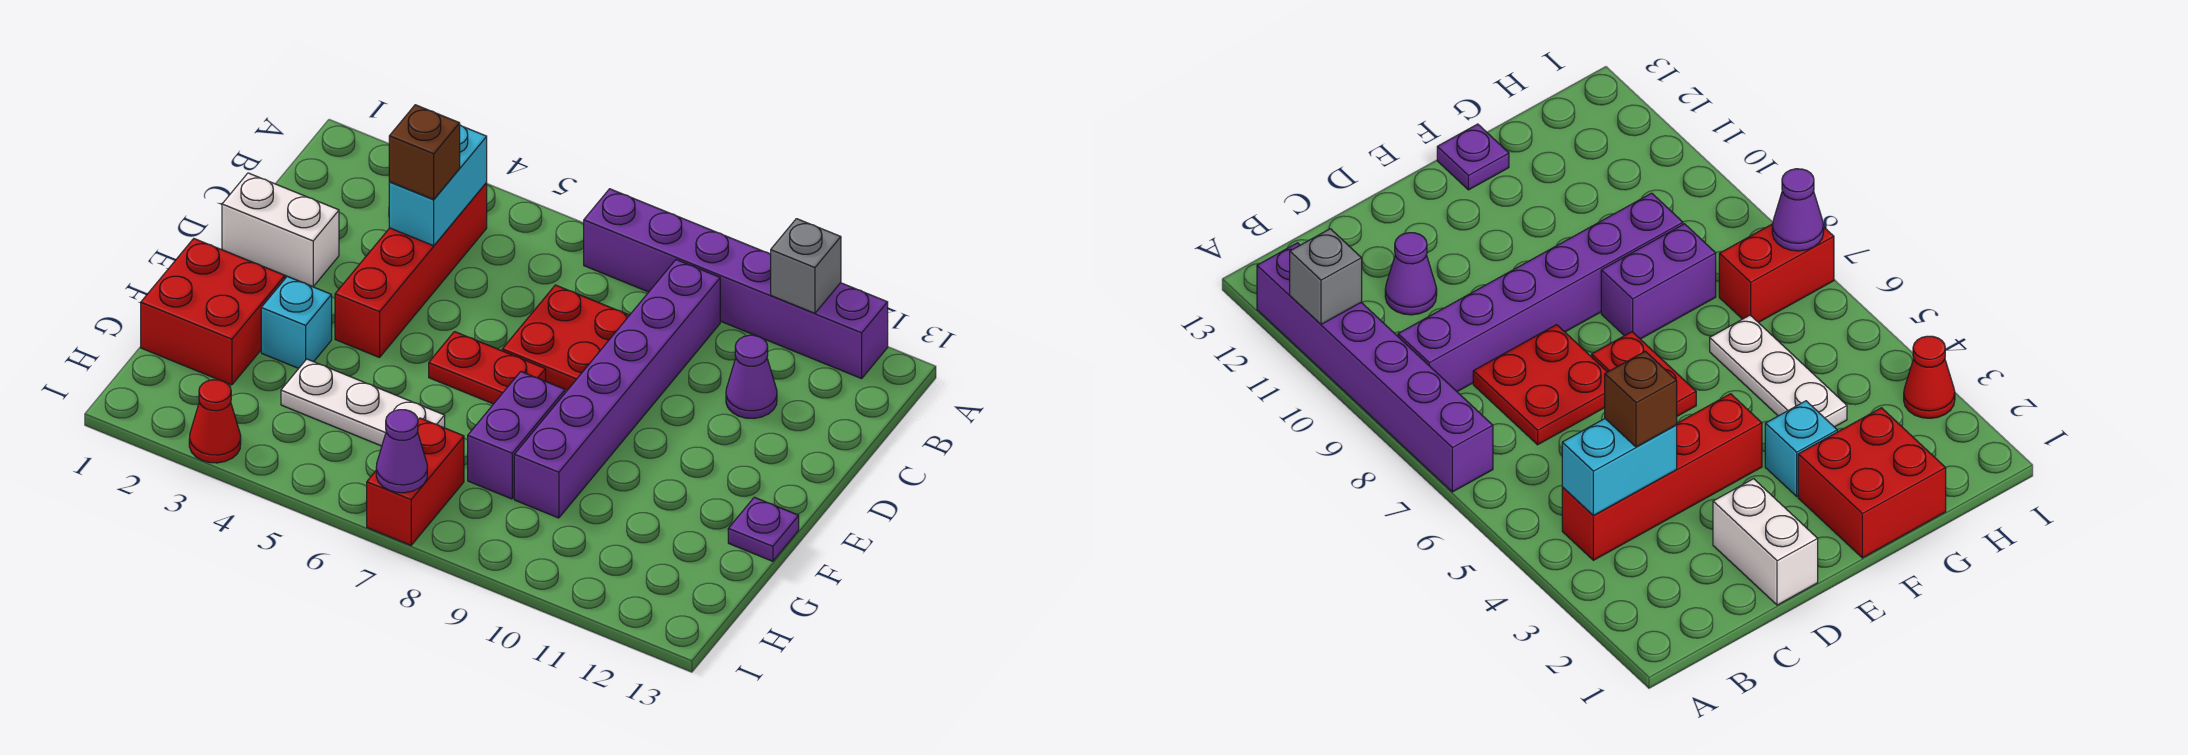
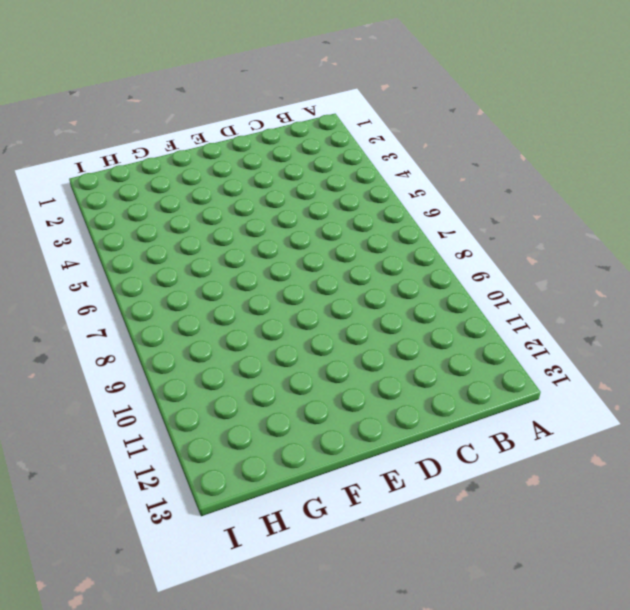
none -> purple 1x6 brick [584,189,888,379]
none -> red 1x4 brick [335,183,487,357]
none -> purple 1x6 brick [514,260,720,518]

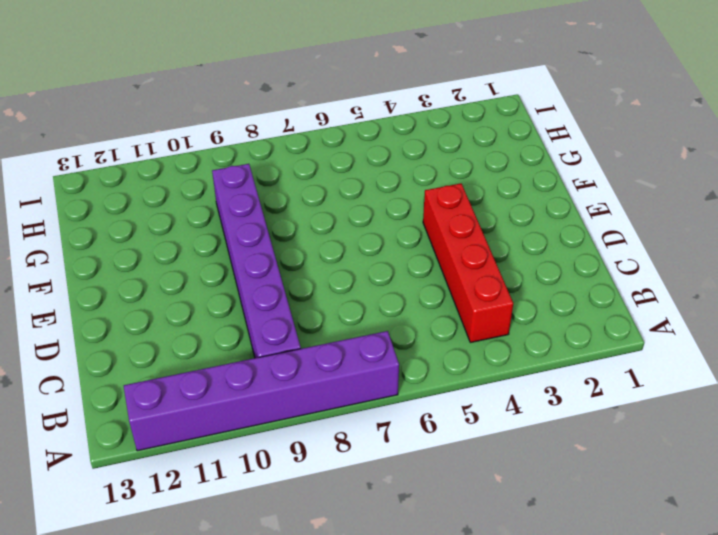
none -> red 2x2 plate [502,285,629,390]
none -> purple 1x1 cone [726,335,777,418]
none -> white 1x2 brick [222,173,339,287]

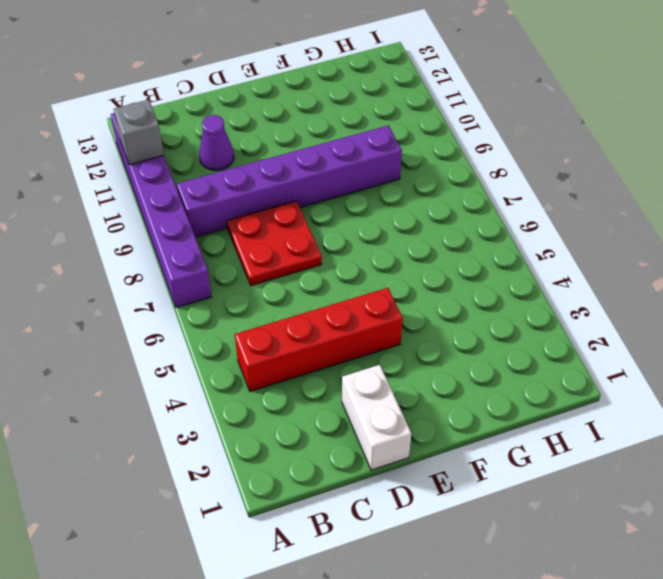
none -> red 1x2 plate [429,332,546,404]
none -> red 2x2 brick [141,239,285,385]
none -> cyan 1x1 brick [261,277,332,368]

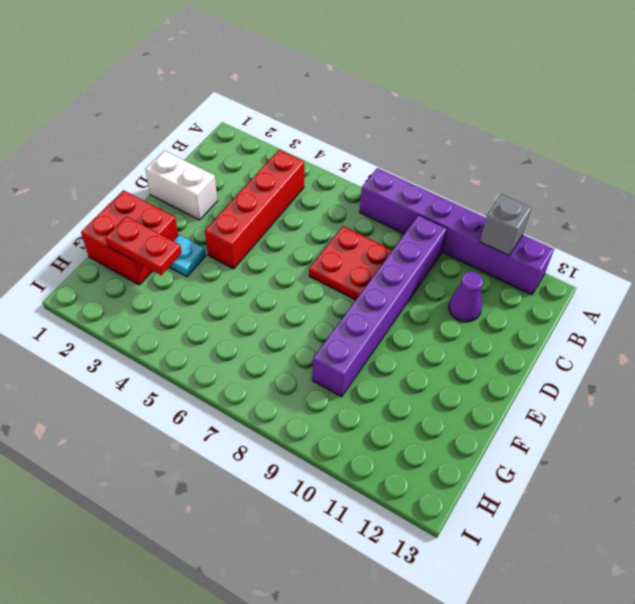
cyan 1x1 plate [169,235,206,277] -> cyan 1x1 brick [261,277,332,368]
red 1x2 plate [105,216,182,275] -> red 1x2 plate moved to [429,332,546,404]
none -> purple 1x2 brick [468,372,565,499]
none -> purple 1x1 plate [728,497,799,561]
none -> white 1x3 plate [281,359,445,446]

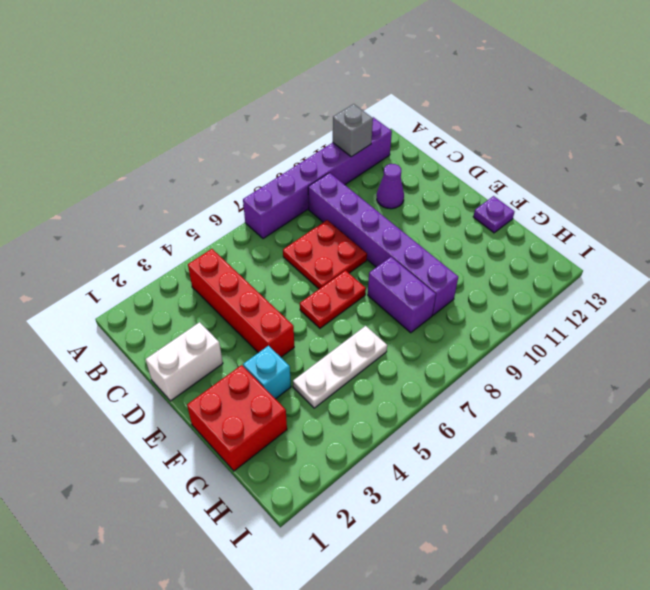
none -> red 1x2 brick [367,418,464,545]
none -> red 1x1 cone [189,380,241,463]
none -> cyan 1x2 brick [389,125,487,246]

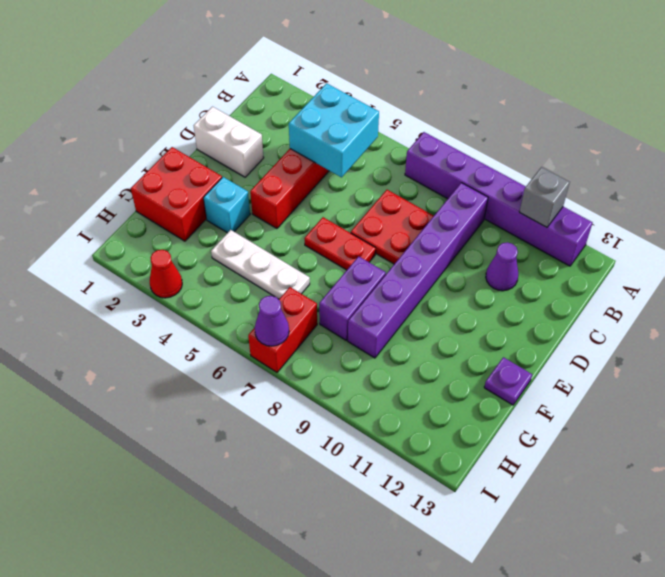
cyan 2x2 brick [289,83,379,177] -> cyan 1x2 brick [389,125,487,246]
none -> brown 1x1 brick [389,105,460,199]

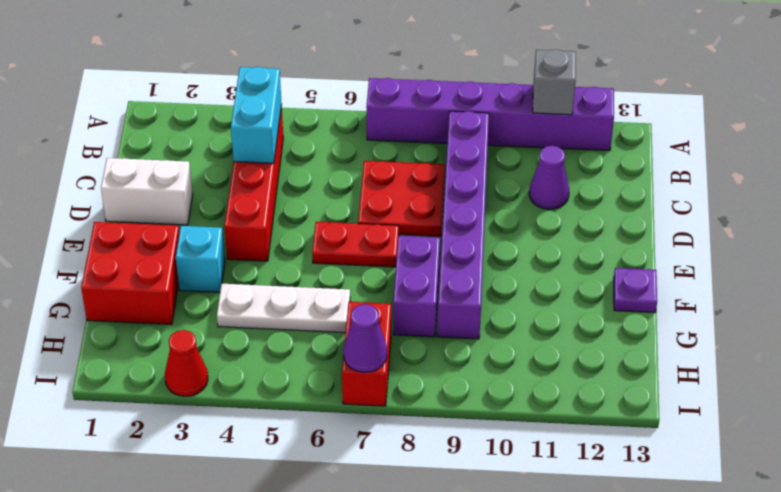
none -> brown 1x1 brick [389,105,460,199]

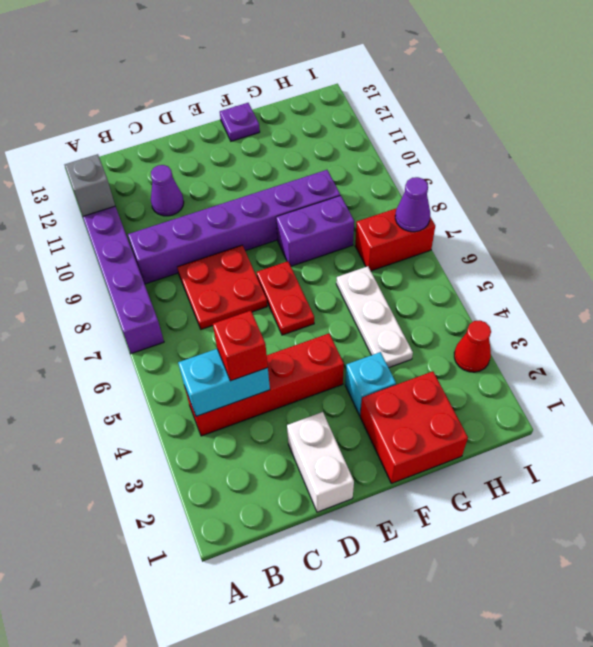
red 1x1 brick [213,311,268,381] -> brown 1x1 brick [389,105,460,199]

